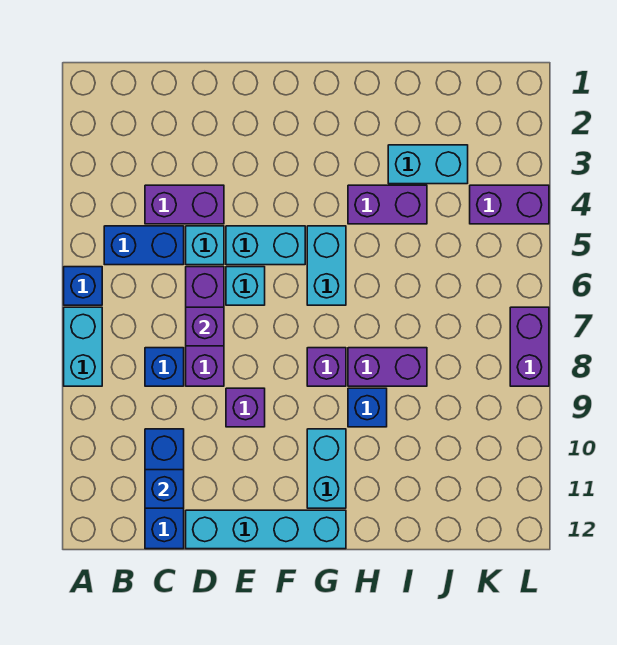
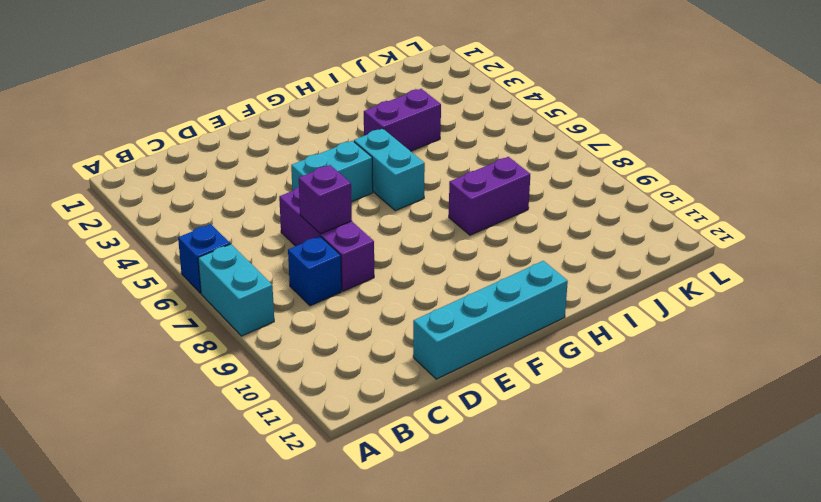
none -> blue 1x2 brick [104,226,184,265]
none -> purple 1x2 brick [145,185,224,224]
none -> blue 1x3 brick [145,429,184,549]

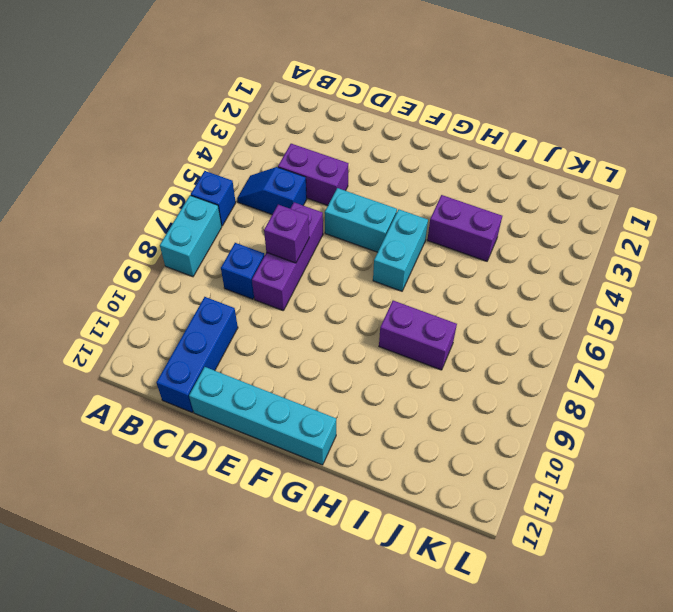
blue 1x2 slope [237,167,307,214] -> blue 1x2 brick [104,226,184,265]
none -> cyan 1x1 brick [186,226,224,265]
none -> cyan 1x1 brick [226,267,265,305]
none -> purple 1x1 brick [226,388,265,427]

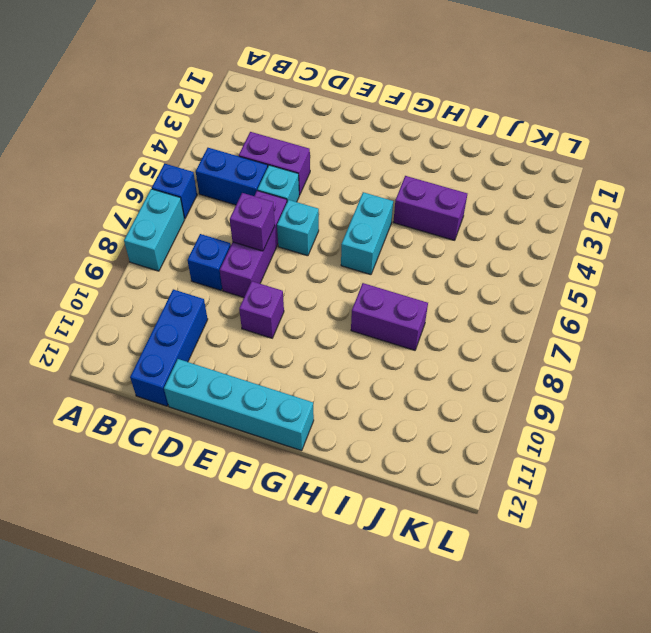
none -> cyan 1x2 brick [226,226,305,265]
none -> purple 1x1 brick [307,348,346,386]
none -> cyan 1x2 brick [307,429,346,508]

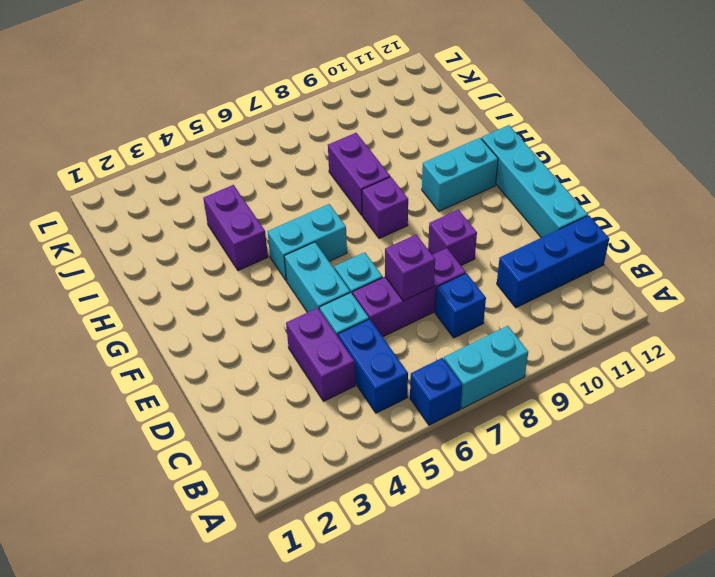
none -> blue 1x1 brick [348,388,387,427]
none -> cyan 1x2 brick [388,145,468,184]
none -> purple 1x2 brick [470,185,549,224]

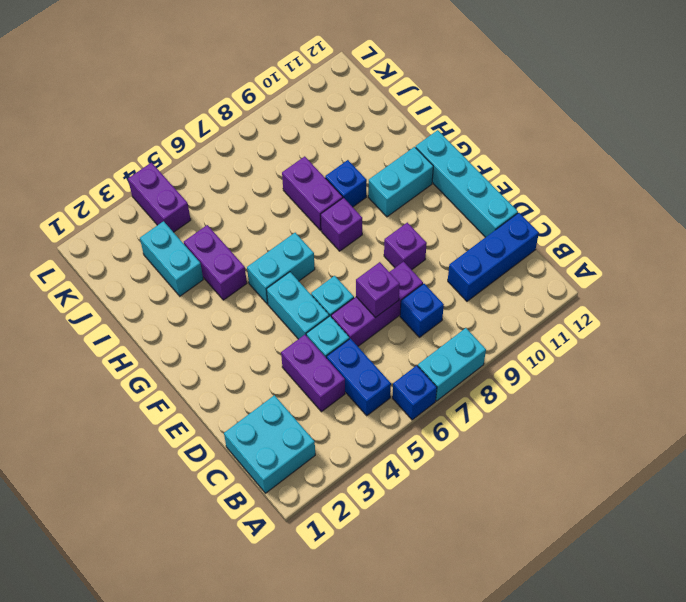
cyan 2x2 brick [224,395,315,493] -> none
none -> purple 1x2 brick [510,307,549,386]
none -> blue 1x1 brick [145,470,184,508]

